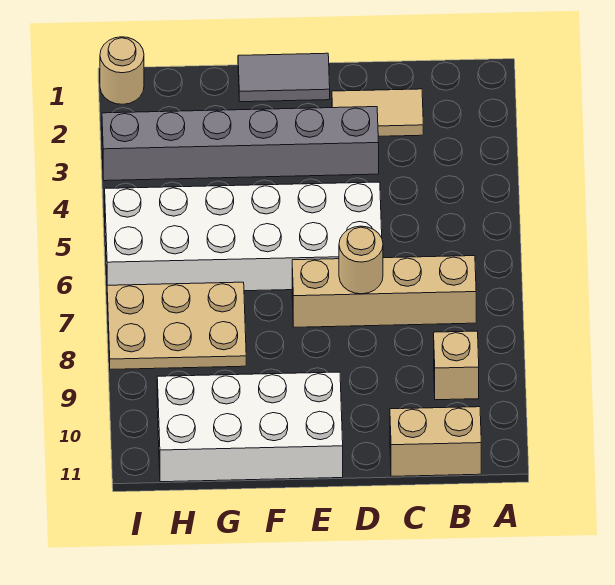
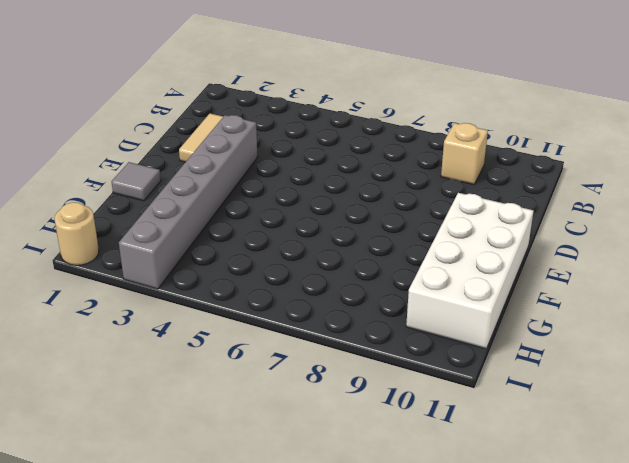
grey 1x1 tile [111,162,161,201] -> grey 1x2 tile [238,53,330,102]
none -> tan 1x4 brick [292,256,476,327]
none -> tan 1x2 brick [390,407,481,476]

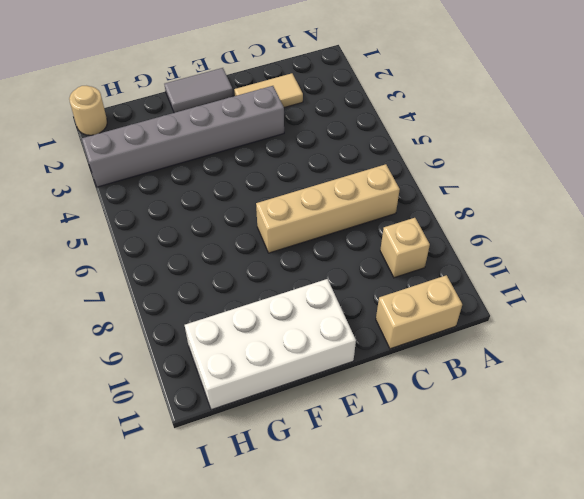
none -> white 2x6 brick [105,182,382,291]
none -> tan 2x3 plate [107,282,246,369]

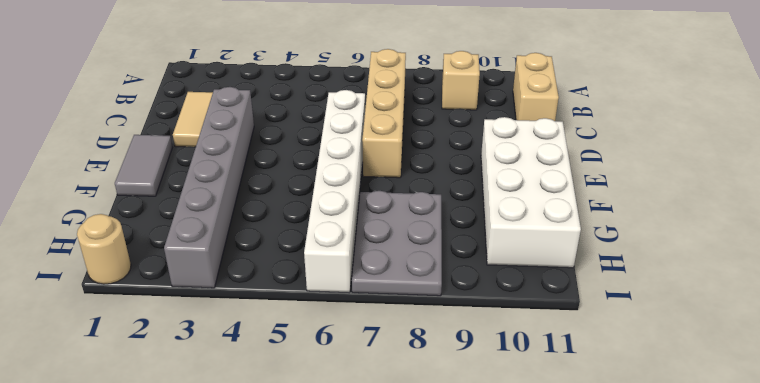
white 1x6 brick [304,90,365,293] -> white 2x6 brick [105,182,382,291]
grey 2x3 plate [352,191,442,296] -> tan 2x3 plate [107,282,246,369]
none -> tan 1x1 round brick [339,226,383,294]

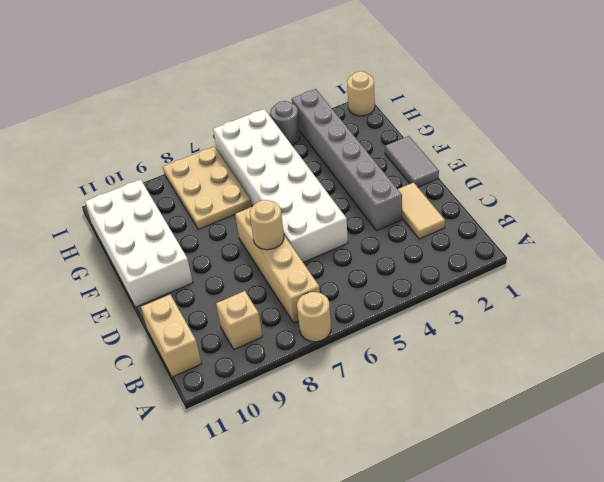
tan 1x1 round brick [297,292,331,342] -> none
grey 1x1 round brick [270,101,300,145] -> none

